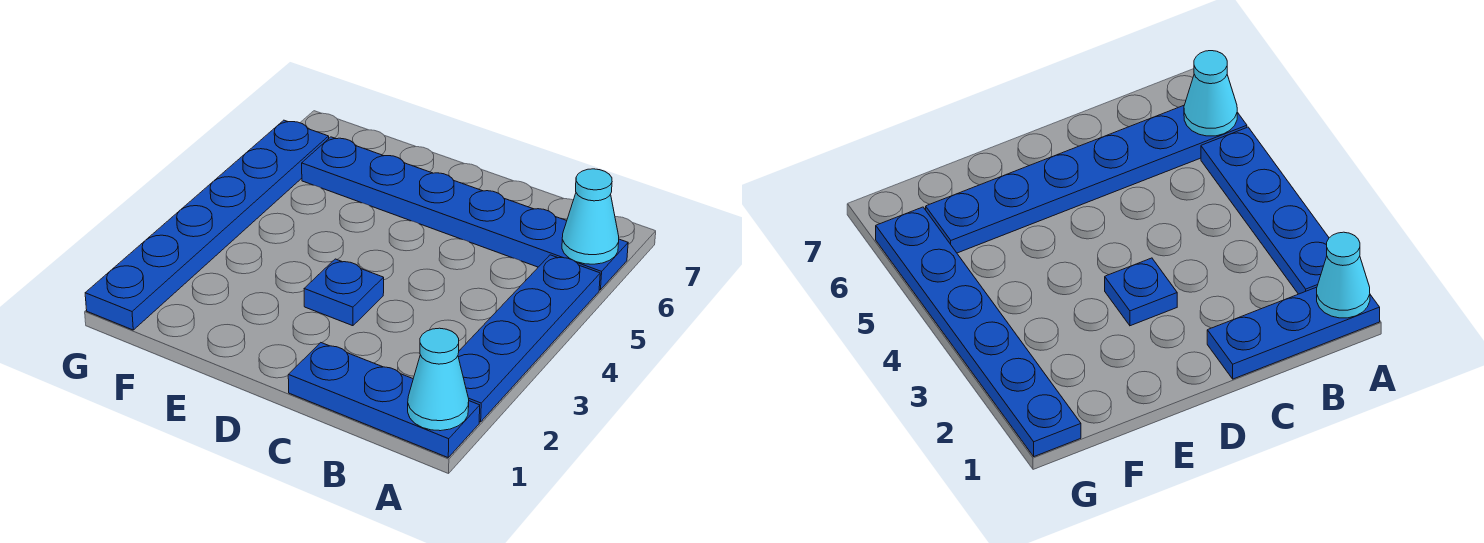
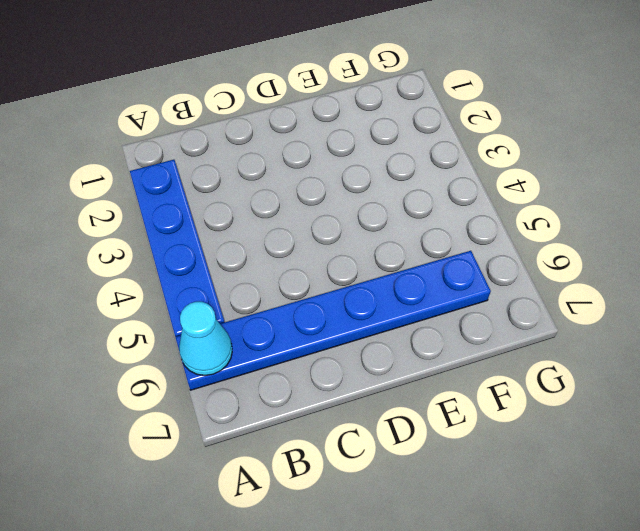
none -> blue 1x3 plate [288,343,480,457]
none -> blue 1x1 plate [304,259,384,326]

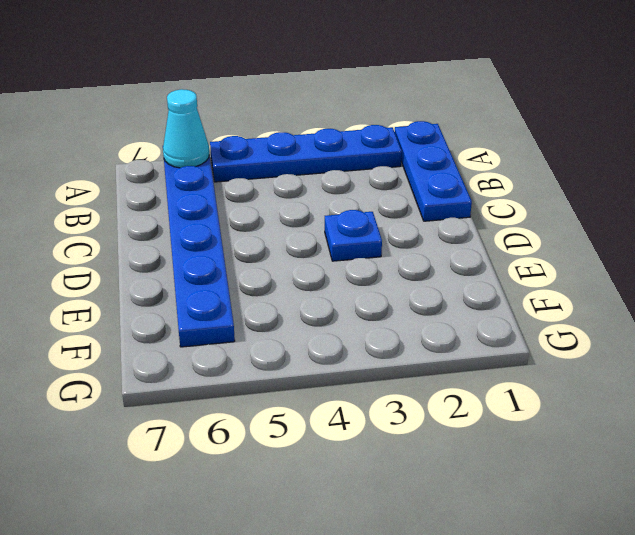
none -> blue 1x6 plate [85,120,329,330]
none -> cyan 1x1 cone [408,328,469,431]

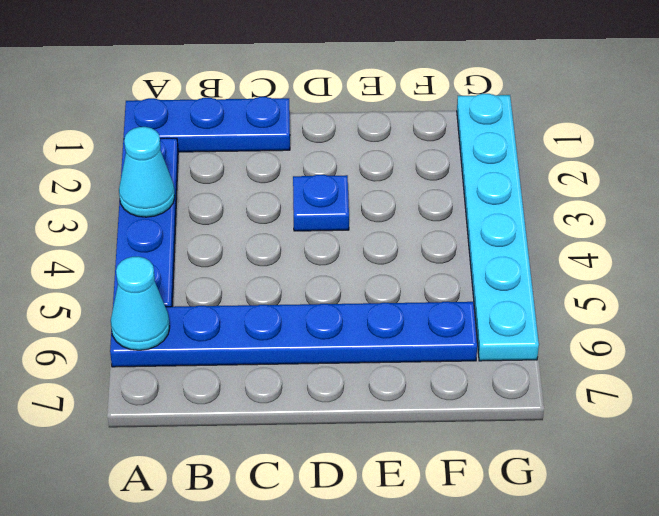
cyan 1x1 cone [119,127,175,217] -> cyan 1x1 cone moved to [408,328,469,431]
cyan 1x6 plate [457,94,539,361] -> blue 1x6 plate [85,120,329,330]

